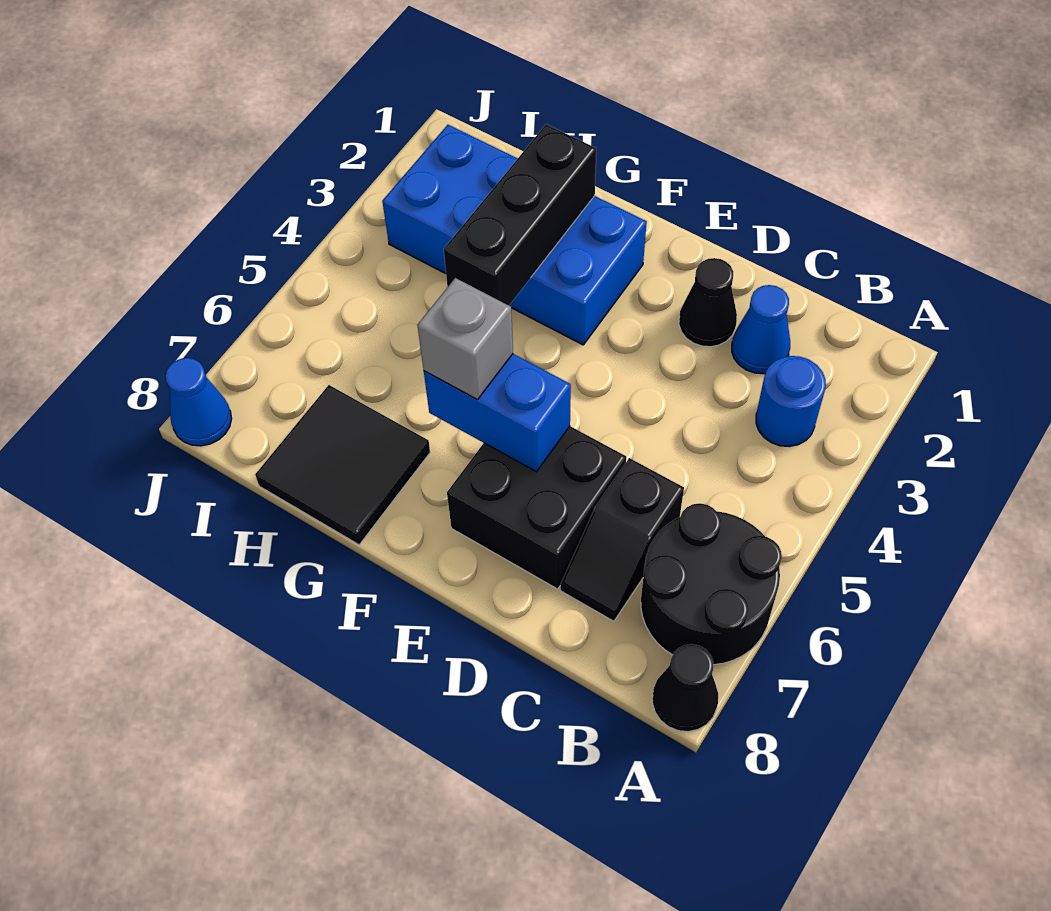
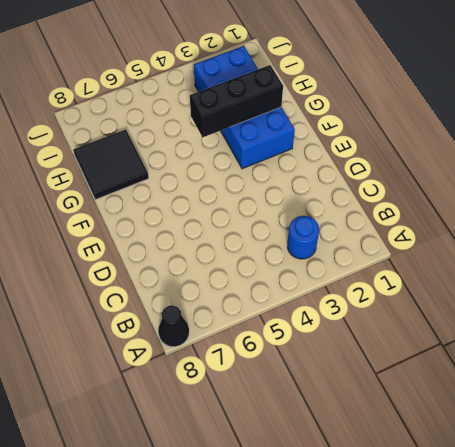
none -> black 2x2 round brick [641,503,782,665]
none -> blue 1x1 cone [732,285,790,374]
none -> black 1x2 slope [560,458,684,621]

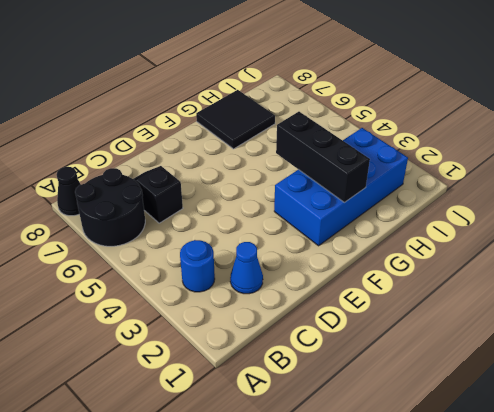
none -> black 1x1 cone [679,258,737,347]
none -> black 2x2 brick [447,426,626,589]
none -> blue 1x1 cone [165,358,232,446]

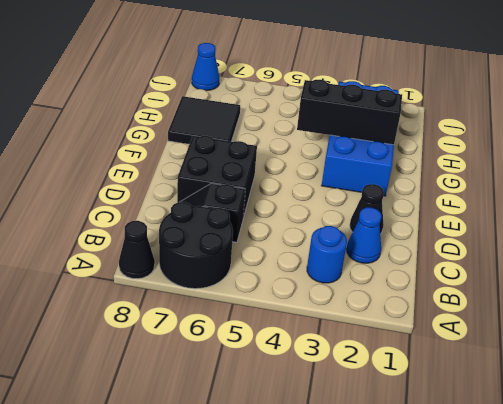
none -> blue 1x2 brick [424,354,571,472]
none -> grey 1x1 brick [417,278,513,400]

